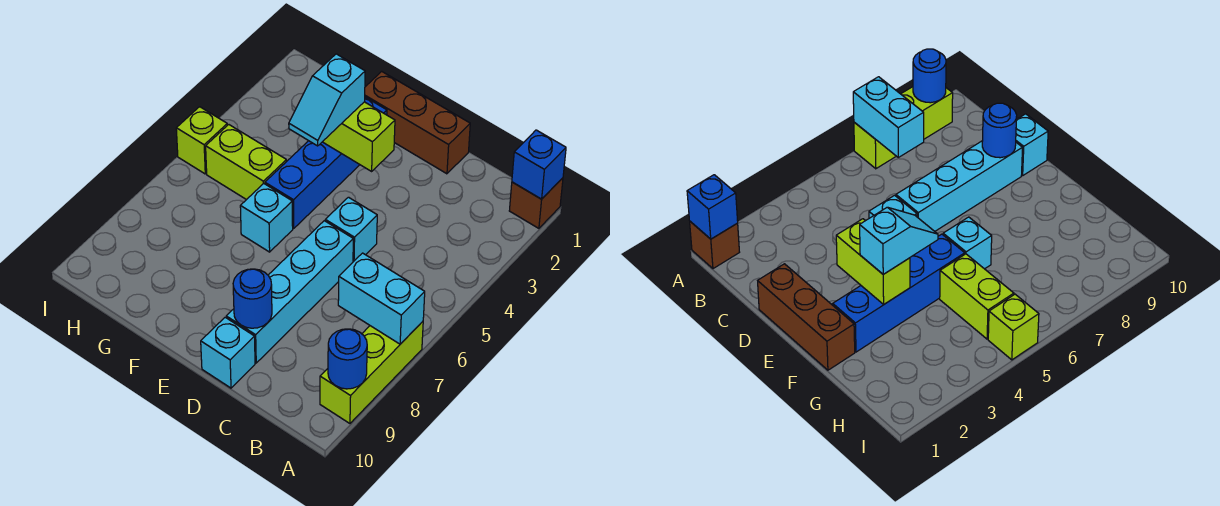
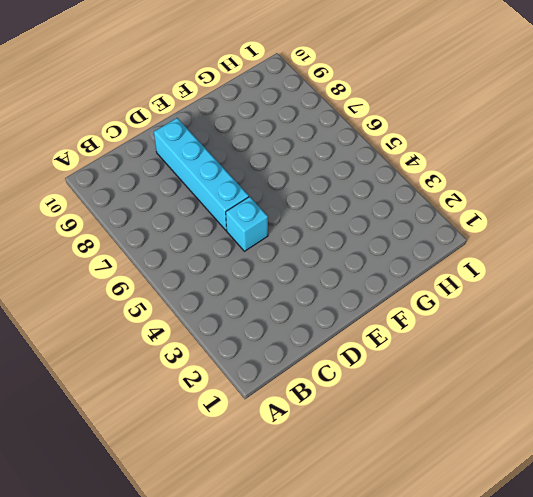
none -> brown 1x1 brick [509,178,563,228]
none -> lime 1x3 brick [320,322,423,423]
none -> brown 1x3 brick [365,71,470,174]

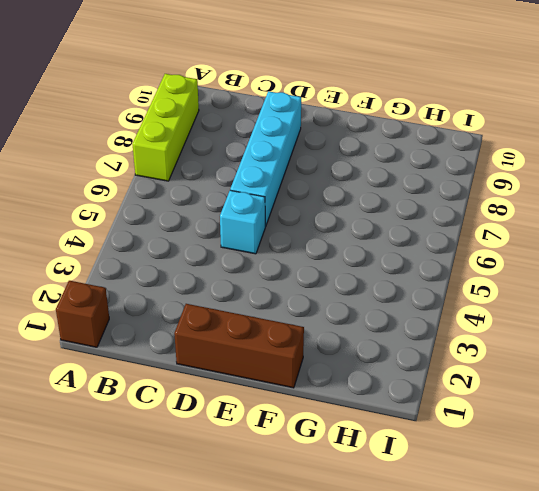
none -> cyan 1x1 brick [201,317,255,388]
none -> blue 1x4 brick [265,97,387,229]
none -> cyan 1x1 brick [240,184,293,252]

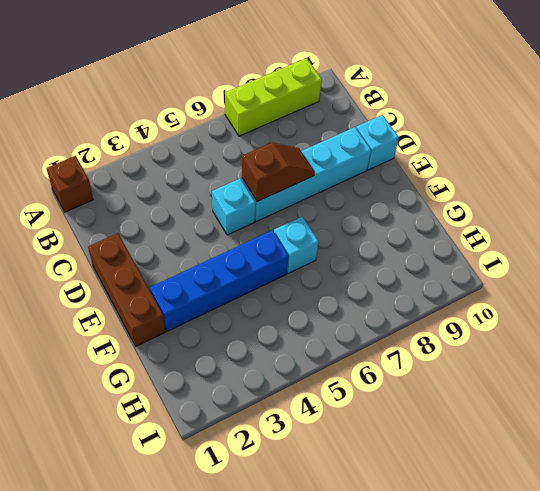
brown 1x2 slope [242,143,315,202] -> none
none -> lime 1x2 brick [206,125,286,200]
none -> lime 1x1 brick [176,107,227,174]
none -> blue 1x1 brick [512,130,566,199]

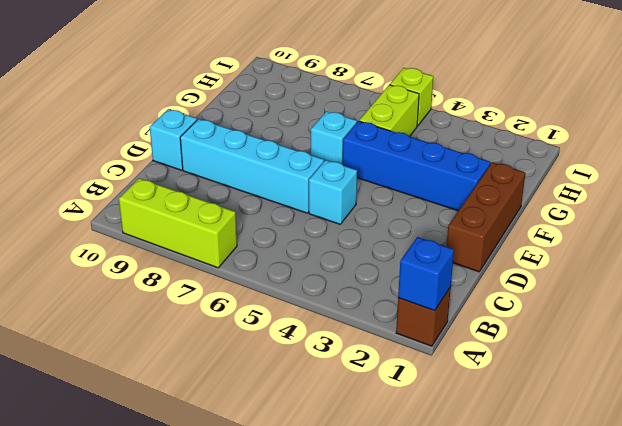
none -> cyan 1x2 brick [338,253,425,344]
none -> blue 1x1 round brick [328,329,367,389]
none -> blue 1x1 round brick [233,269,272,328]

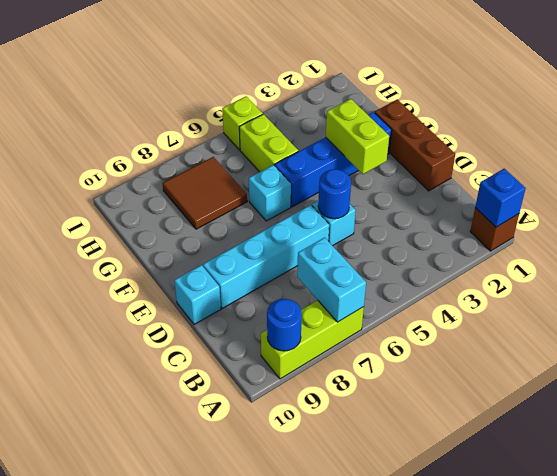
blue 1x1 round brick [318,169,351,219] -> blue 1x1 round brick moved to [233,269,272,328]
brown 2x2 tile [163,157,247,229] -> none
none -> cyan 1x2 slope [289,54,365,146]

